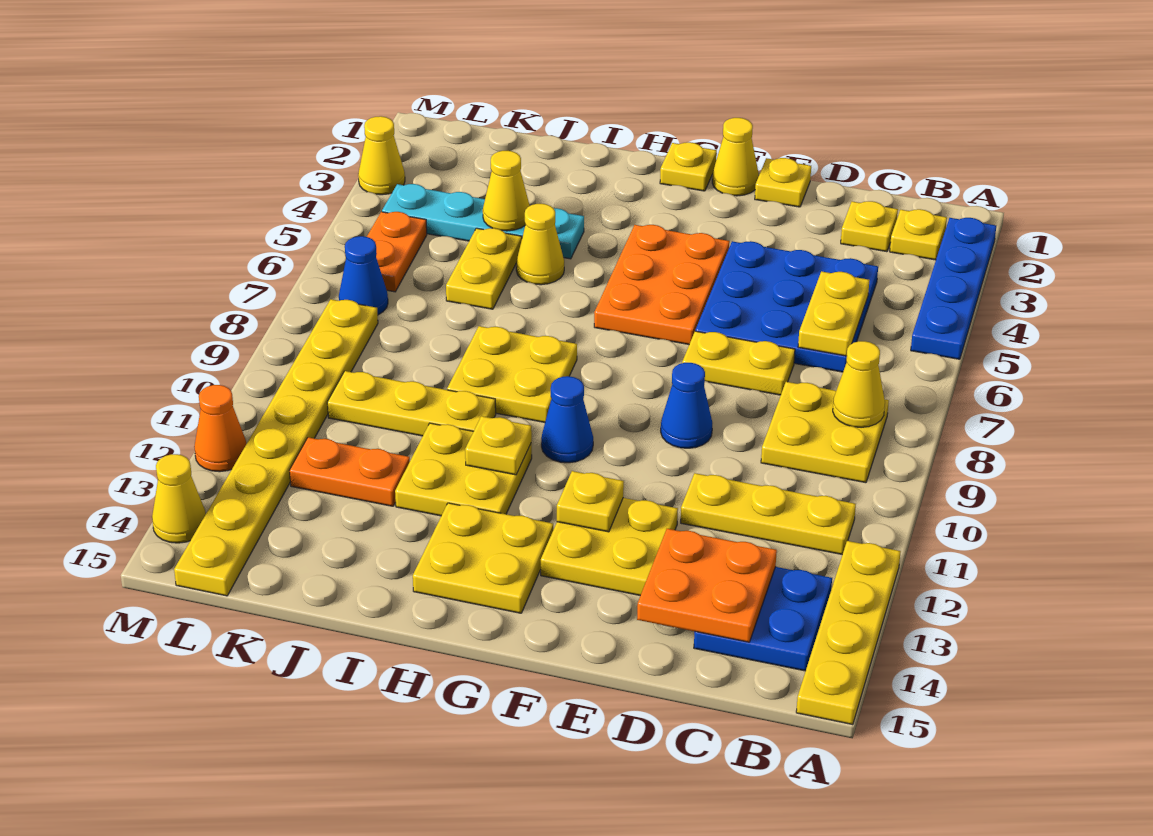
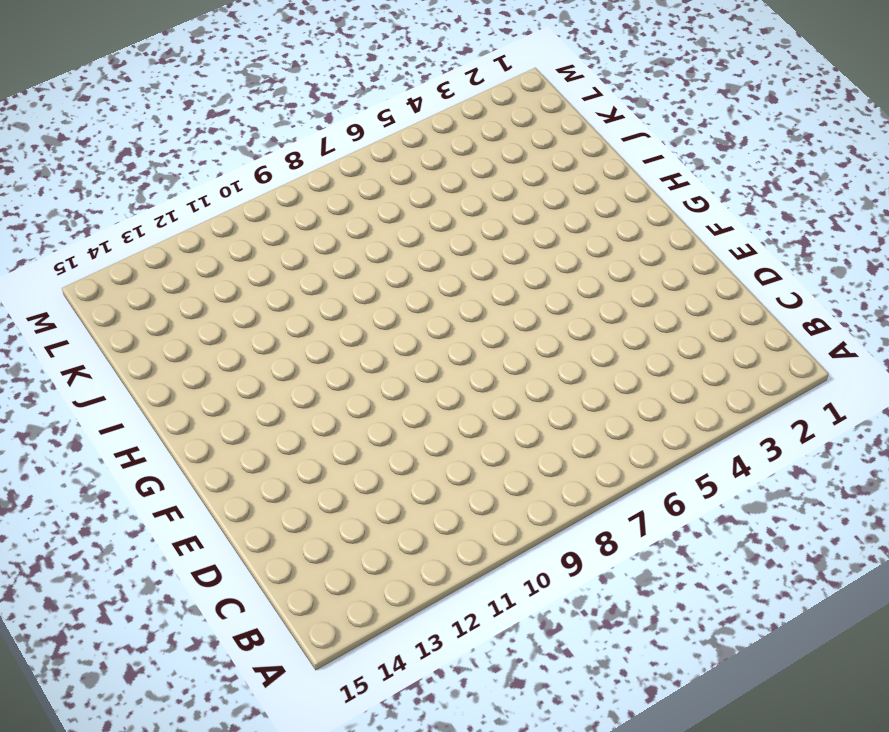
none -> blue 1x4 plate [911,218,996,359]
none -> yellow 1x4 plate [796,541,901,725]
none -> yellow 1x1 plate [890,209,947,260]
none -> yellow 2x2 plate [761,382,889,483]

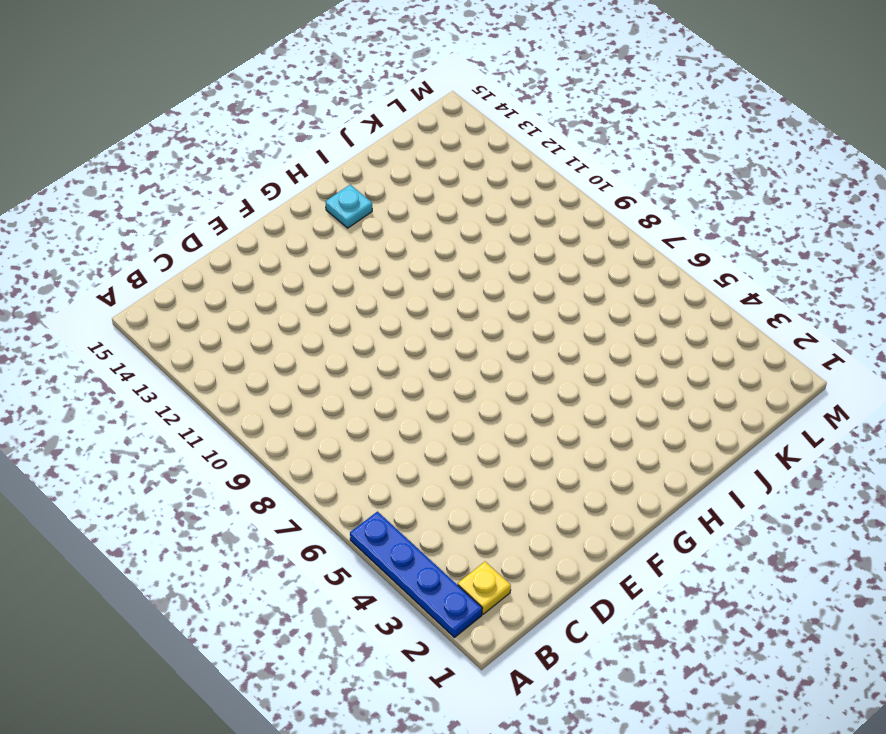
cyan 1x1 plate [325,185,372,228] -> yellow 2x2 plate [413,503,553,613]
none -> yellow 1x4 plate [796,541,901,725]
none -> yellow 2x2 plate [761,382,889,483]
none -> yellow 1x3 plate [681,473,856,555]
none -> blue 2x2 plate [694,567,832,671]

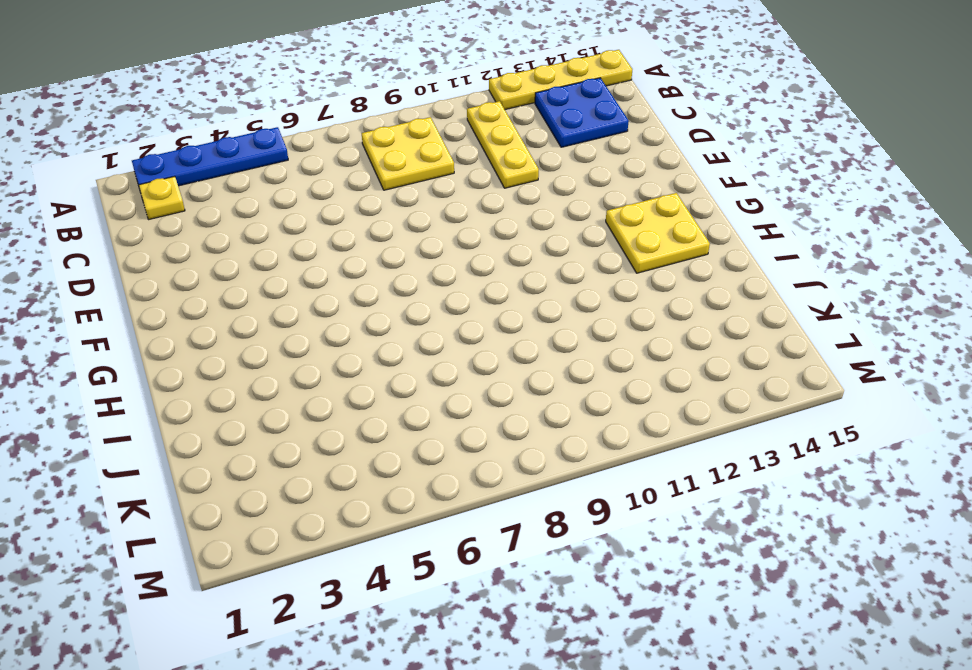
none -> yellow 1x1 plate [841,201,898,252]
none -> blue 3x3 plate [695,241,878,372]
none -> yellow 1x2 plate [682,331,795,395]
none -> yellow 1x1 plate [755,158,811,207]

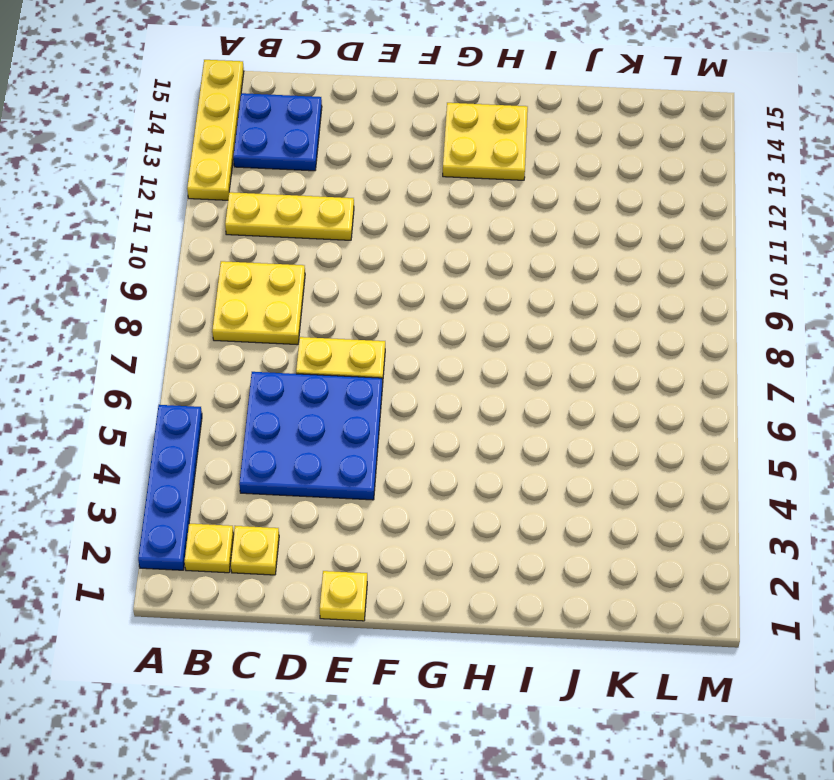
none -> blue 1x1 cone [661,363,712,448]
none -> yellow 2x2 plate [541,498,678,596]
none -> yellow 1x1 cone [712,118,759,196]
none -> orange 2x3 plate [594,225,730,344]

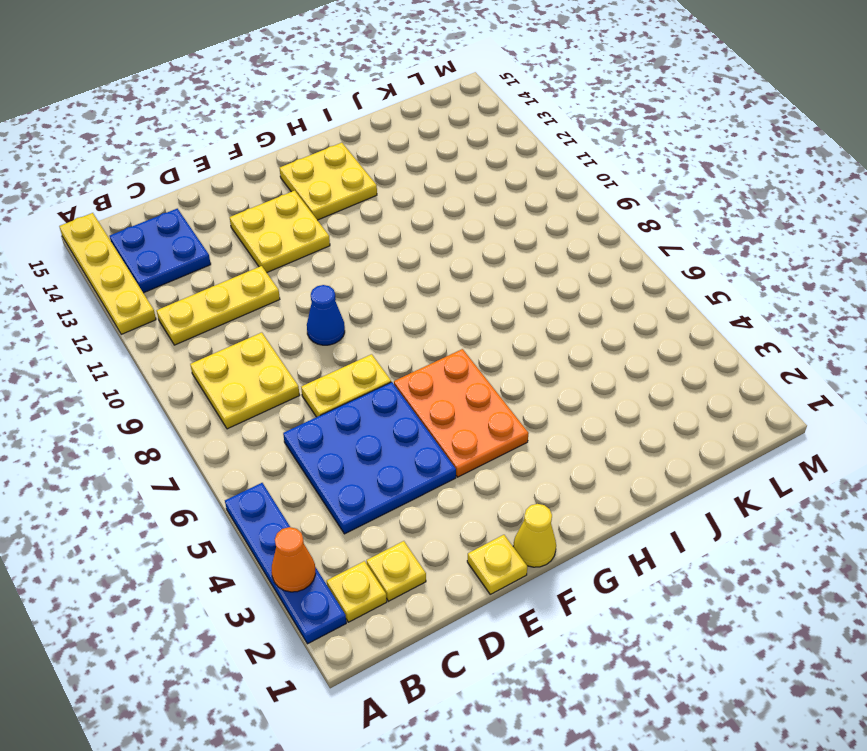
orange 1x1 cone [272,527,316,592] -> orange 1x1 cone moved to [194,385,246,472]
none -> yellow 1x1 plate [660,142,717,191]
none -> blue 1x1 cone [541,376,593,463]
none -> yellow 2x2 plate [447,326,577,422]
none -> yellow 2x2 plate [395,423,532,516]

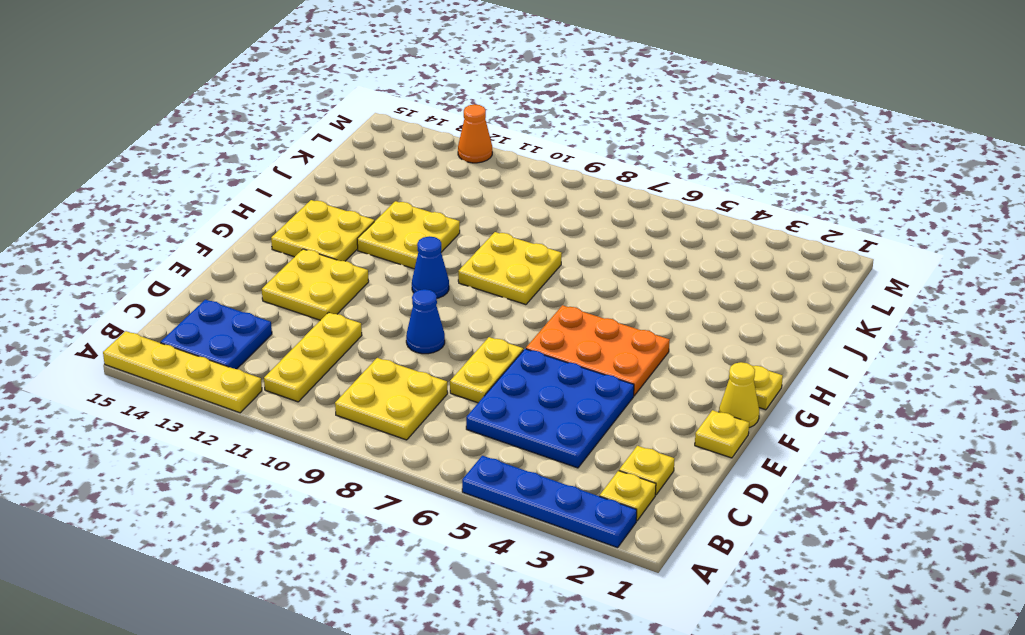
none -> cyan 1x4 plate [382,184,584,259]
none -> yellow 1x1 cone [516,204,564,285]
none -> yellow 1x3 plate [327,371,496,436]
none -> yellow 1x2 plate [446,228,522,309]

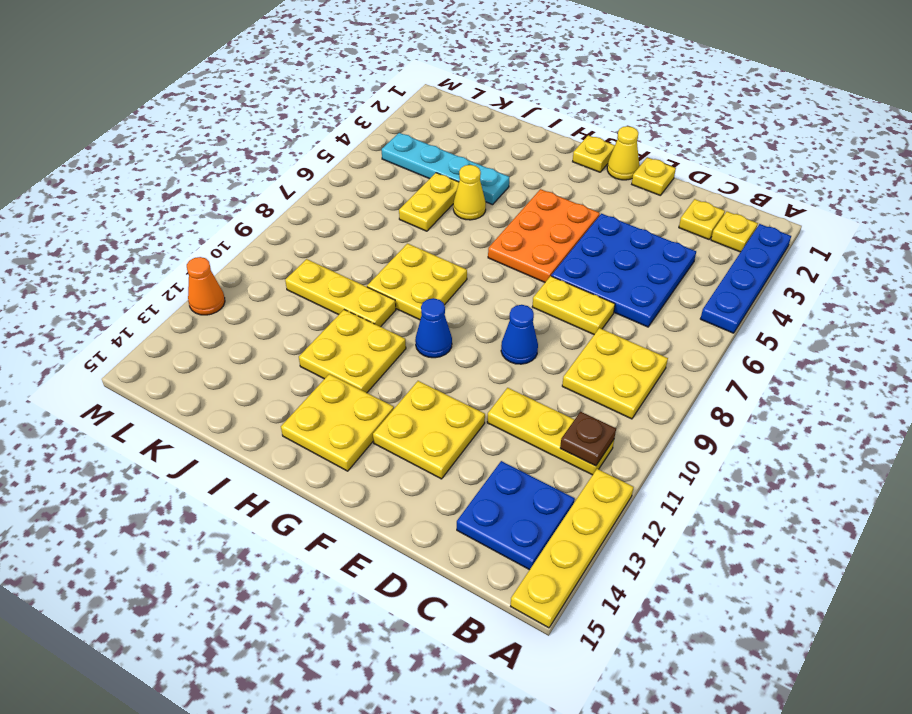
brown 1x1 plate [560,412,616,466] -> none
none -> orange 1x2 plate [290,437,410,506]
none -> orange 1x2 plate [367,212,427,292]
none -> blue 1x1 cone [339,236,388,315]
none -> yellow 1x8 plate [174,299,378,596]

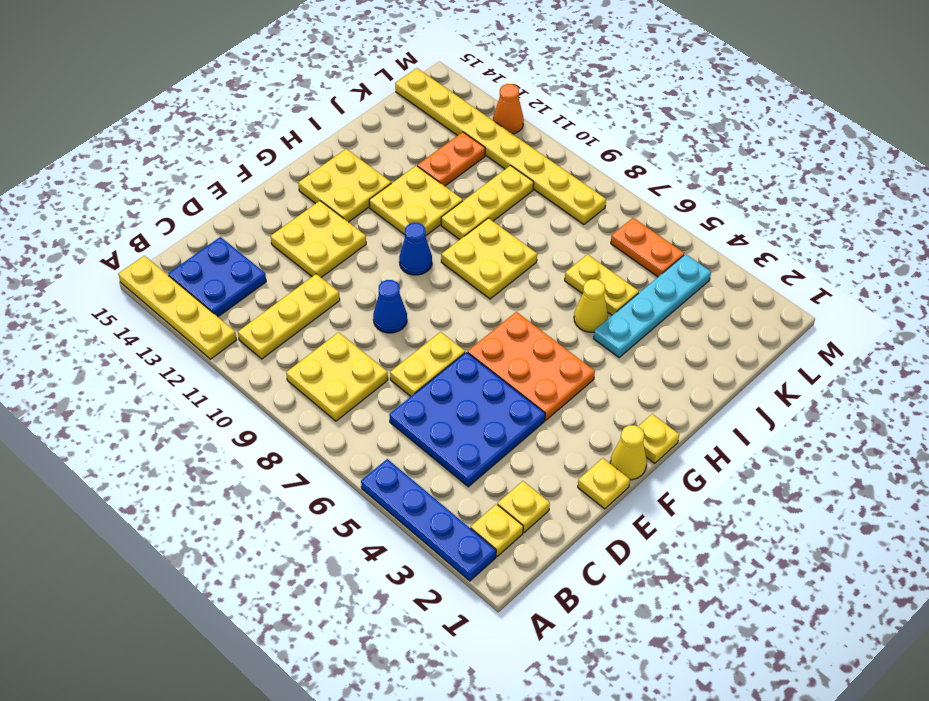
none -> blue 1x1 cone [339,236,388,315]
none -> yellow 1x1 cone [358,116,405,195]
none -> yellow 1x1 cone [152,454,206,543]
none -> yellow 1x1 cone [833,341,885,427]

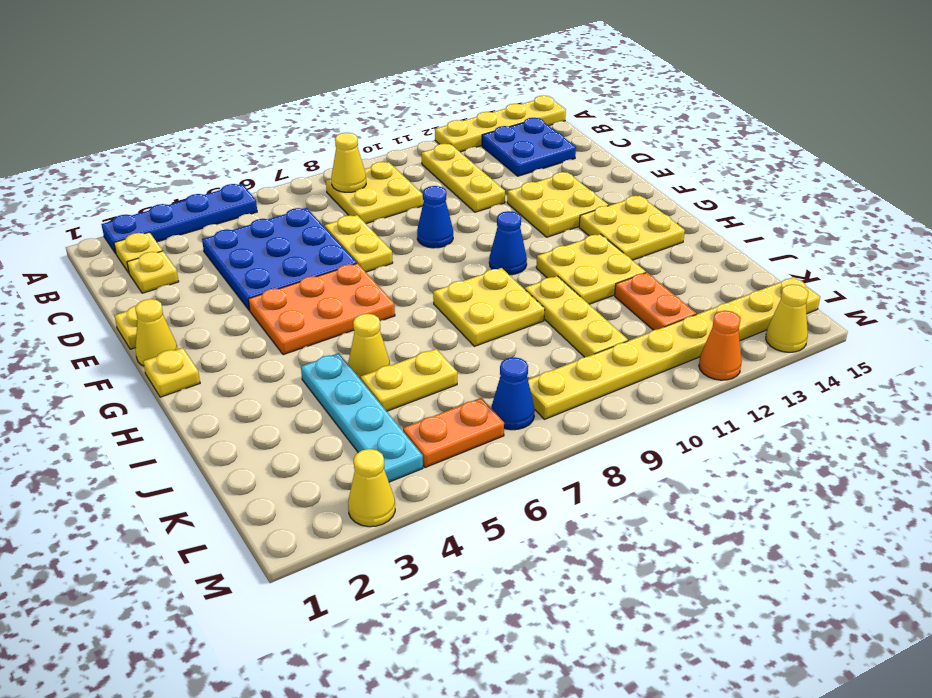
none -> yellow 1x2 plate [798,271,869,356]
none -> orange 2x2 plate [637,529,777,642]
none -> yellow 1x1 plate [557,471,624,532]
none -> yellow 1x1 plate [465,416,532,475]

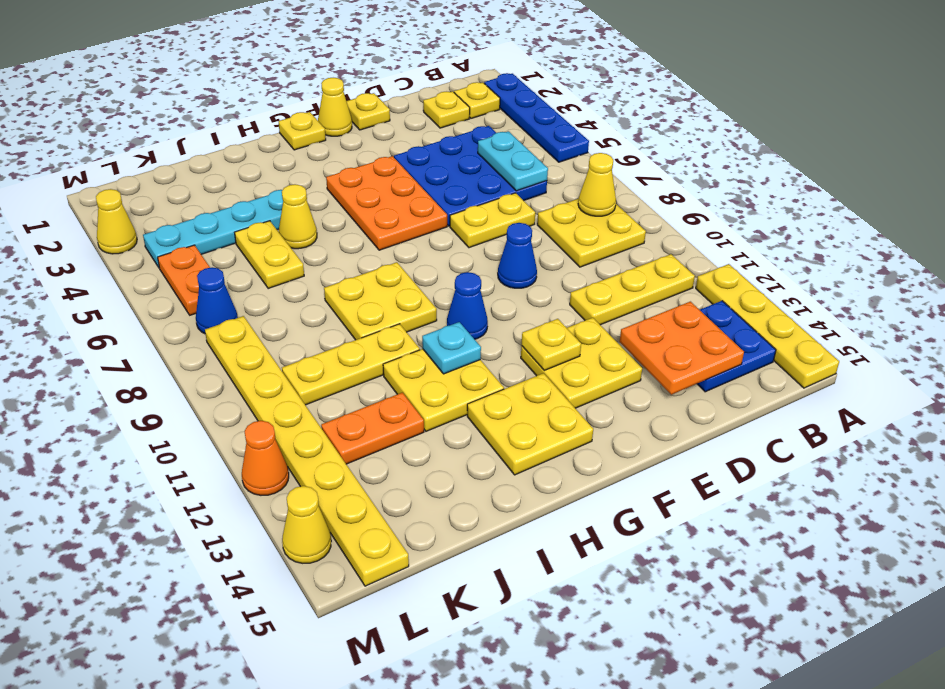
cyan 1x2 plate [478,131,548,191] -> yellow 1x2 plate [798,271,869,356]
cyan 1x1 plate [422,322,481,374] -> yellow 1x1 plate [465,416,532,475]
none -> yellow 1x1 cone [483,151,530,231]

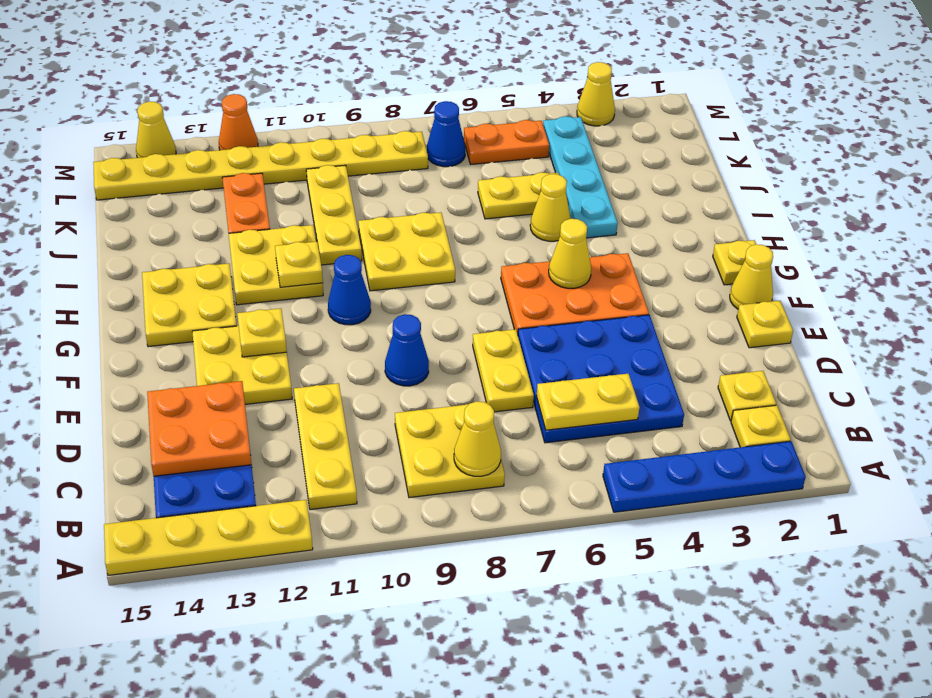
yellow 1x1 cone [549,219,591,288] -> yellow 1x1 cone moved to [483,151,530,231]

